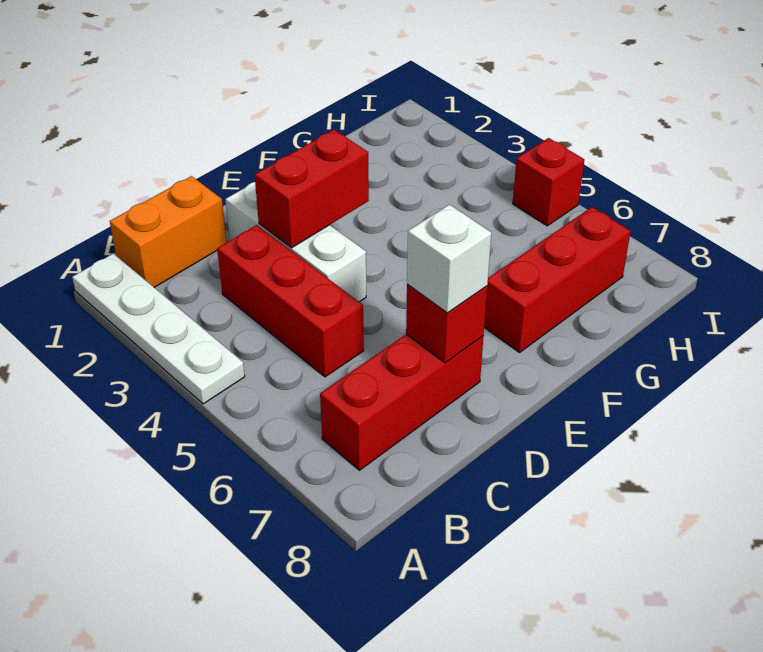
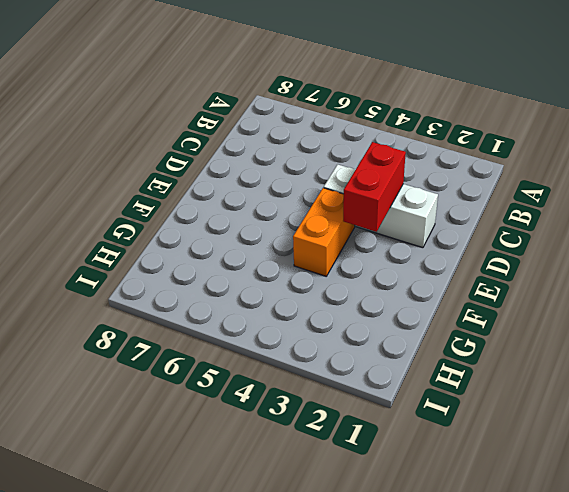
orange 1x2 brick [293,188,355,276] -> orange 1x2 brick moved to [110,176,227,287]
none -> white 1x4 plate [72,254,245,404]
none -> red 1x3 brick [320,334,484,470]

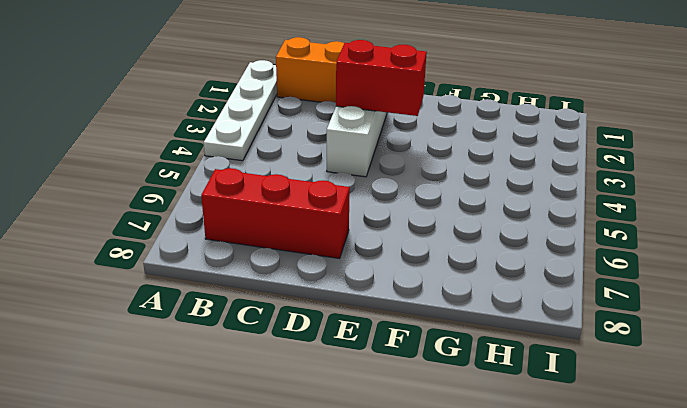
none -> red 1x3 brick [217,225,364,377]
none -> red 1x3 brick [484,207,631,352]

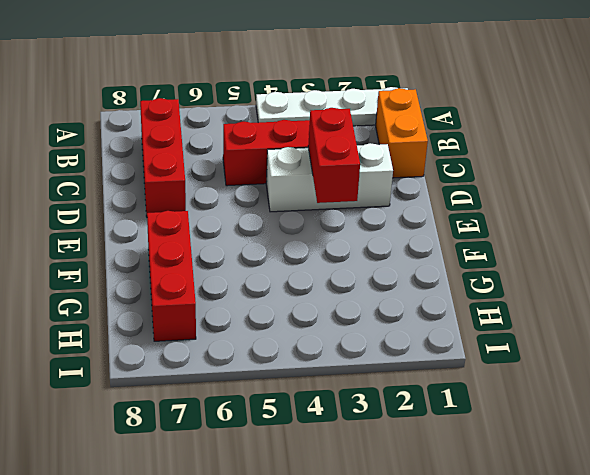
none -> red 1x1 brick [513,138,584,226]
none -> red 1x1 brick [406,284,487,363]

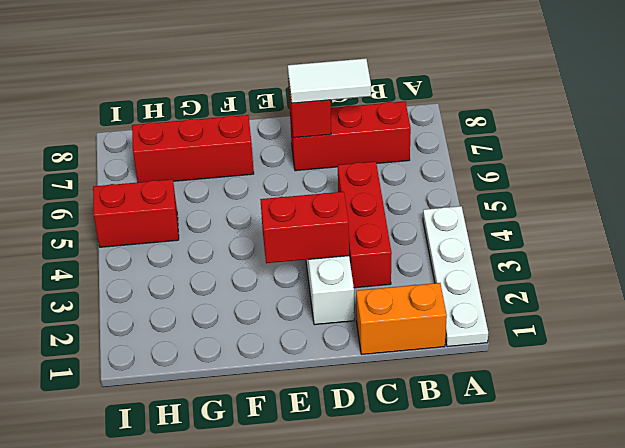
white 1x2 tile [288,58,371,103] -> white 1x1 brick [407,205,491,313]
red 1x2 brick [93,179,179,247] -> red 1x1 brick [513,138,584,226]

